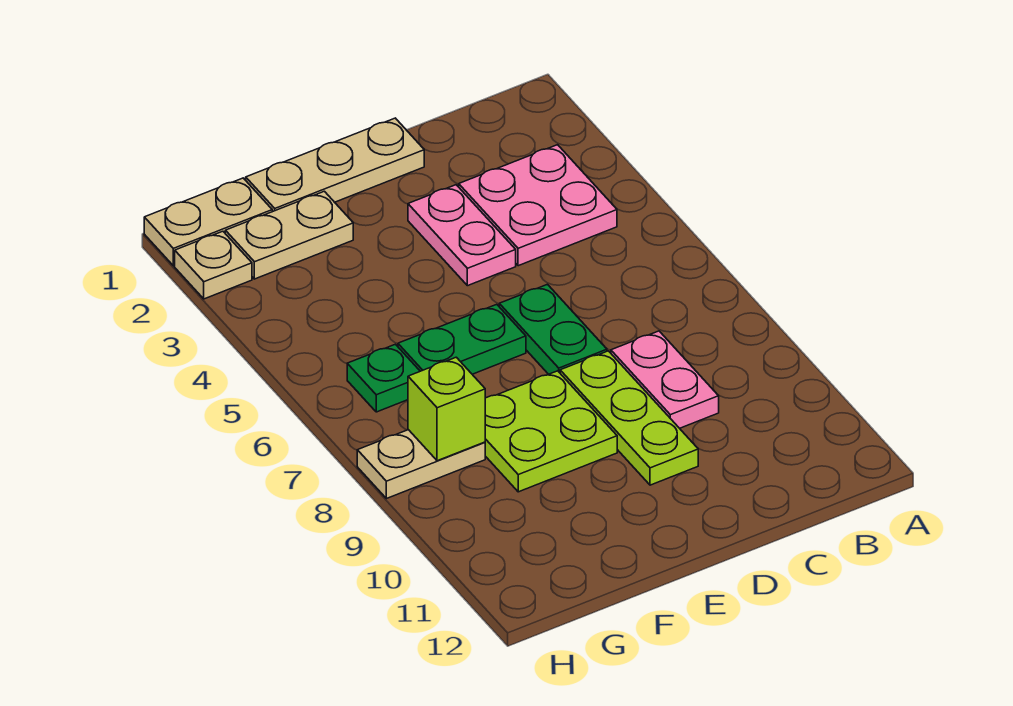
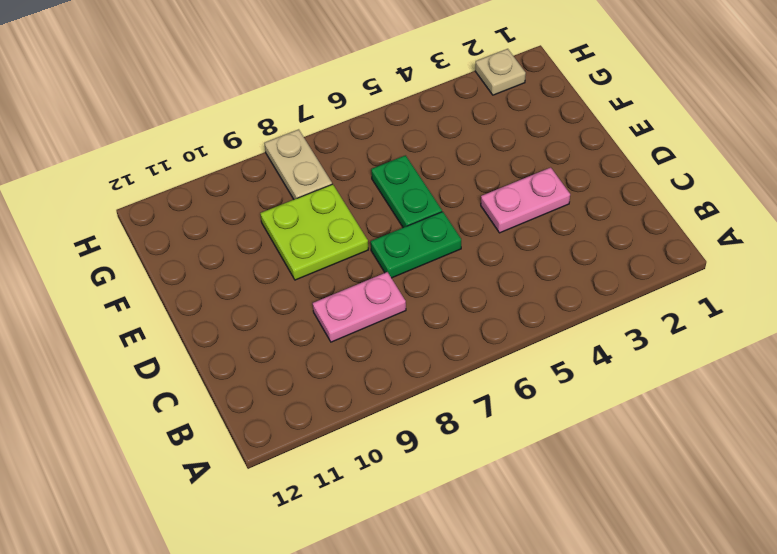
none -> pink 2x2 plate [459,145,617,266]
none -> tan 1x3 plate [246,118,424,212]
none -> lime 1x3 plate [560,351,698,485]

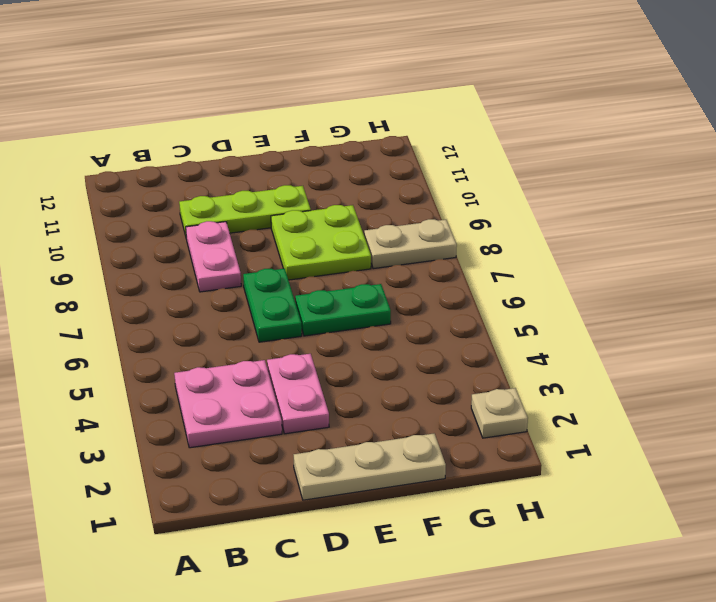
lime 1x3 plate [179,185,311,236] -> lime 1x3 plate turned to [560,351,698,485]
none -> tan 1x2 plate [225,191,353,279]
none -> tan 1x2 plate [144,178,272,266]
none -> green 1x1 plate [347,344,420,412]

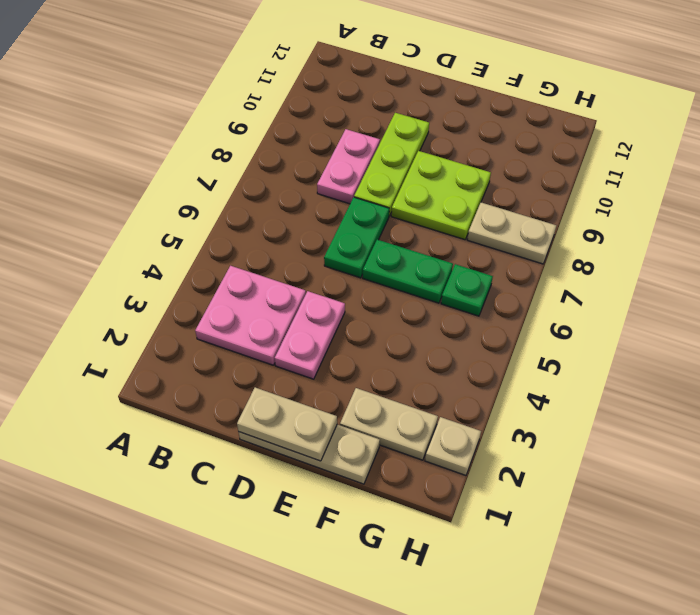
tan 1x2 plate [237,387,337,461] -> tan 1x2 plate moved to [144,178,272,266]
none -> lime 1x1 brick [408,357,485,461]

